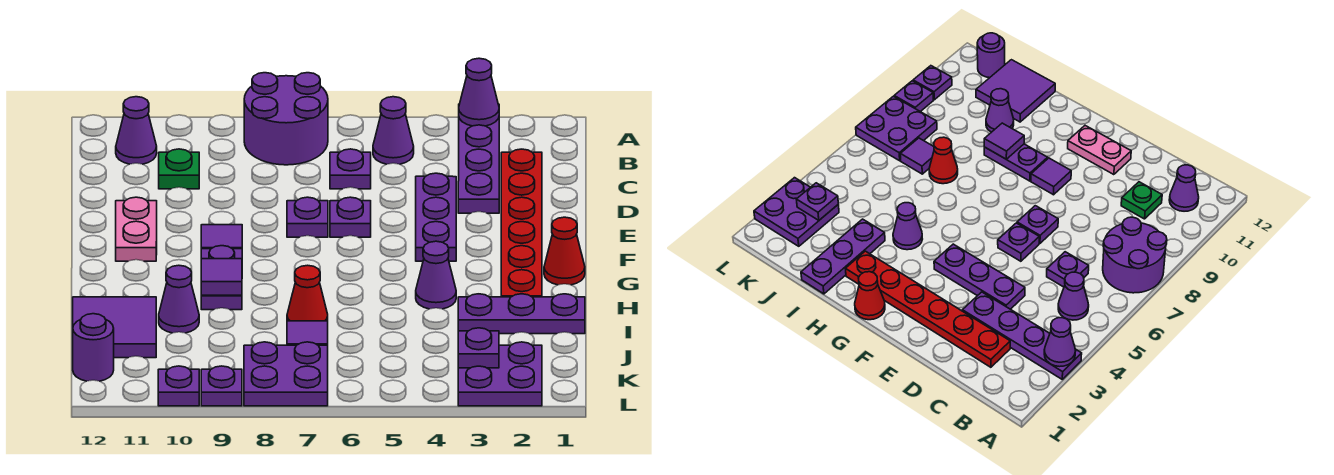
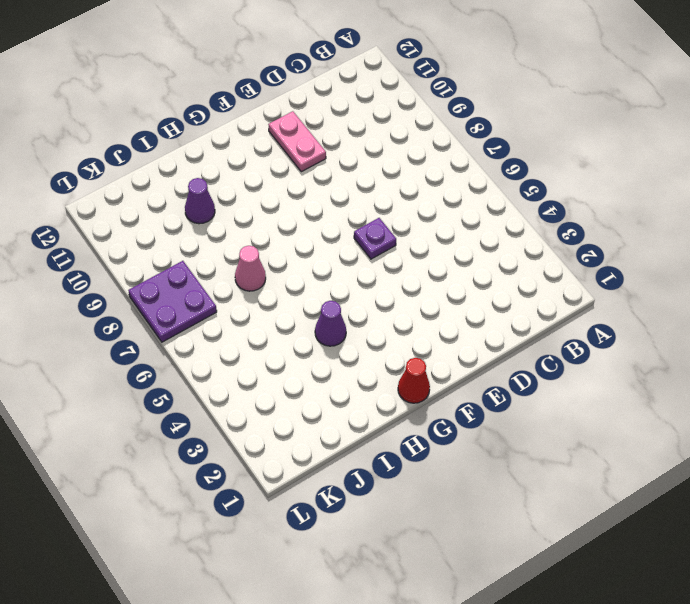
pink 1x2 plate [268,111,326,172] -> pink 1x2 plate turned to [116,197,157,261]
pink 1x1 cone [235,246,266,291] -> red 1x1 cone [287,265,328,321]
none -> purple 1x4 plate [458,118,499,213]
none -> purple 2x2 round brick [244,73,328,165]
none -> purple 1x1 cone [373,97,414,164]

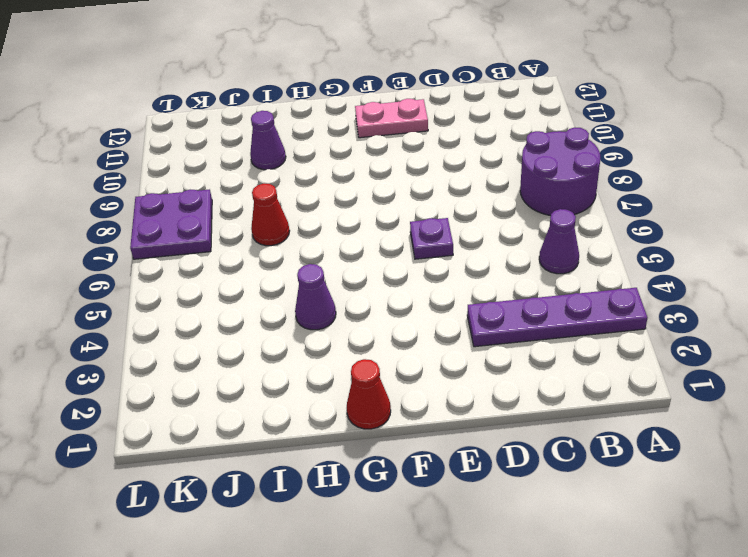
none -> purple 1x1 cone [116,97,157,164]
none -> red 1x6 plate [501,149,542,297]
none -> purple 1x1 plate [330,149,371,189]

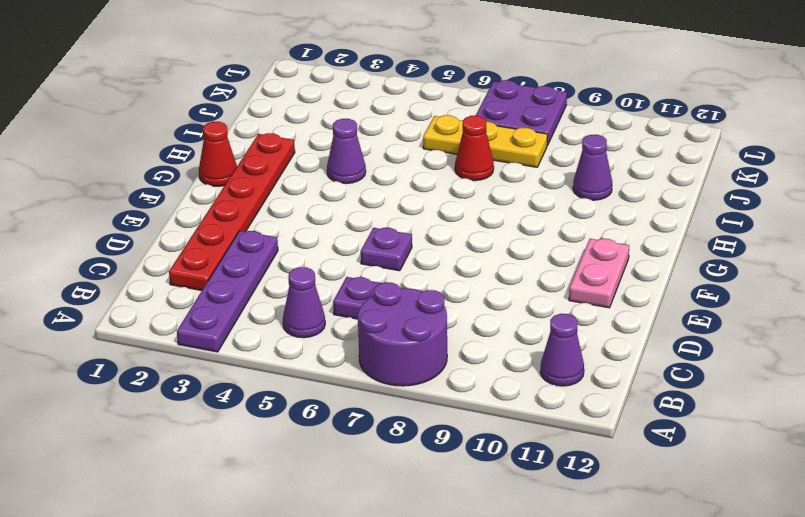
yellow 1x3 plate [423,115,547,167] -> purple 1x1 tile [287,321,328,345]
none -> green 1x1 plate [159,149,199,189]
none -> purple 1x3 plate [416,173,456,261]
none -> purple 1x1 plate [287,197,328,237]

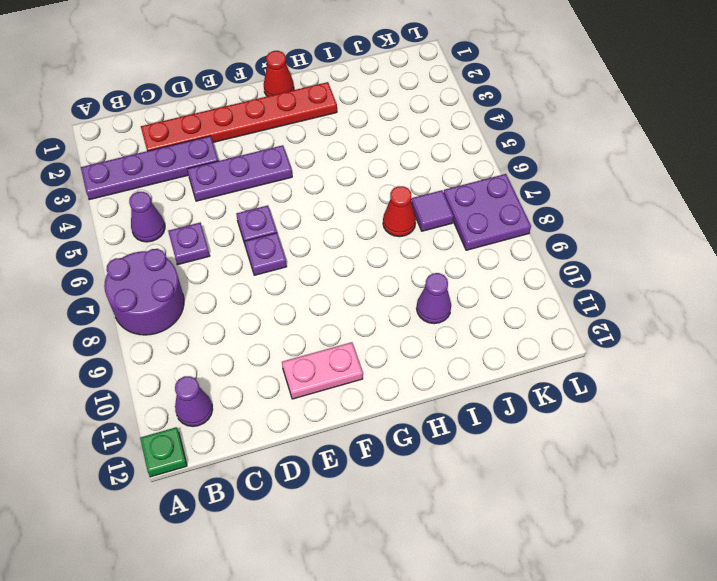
green 1x1 plate [140,427,187,477] -> green 1x1 plate moved to [159,149,199,189]
none -> purple 1x1 tile [201,225,242,249]
none -> purple 1x2 plate [201,246,242,310]
none -> purple 1x1 cone [416,241,456,309]

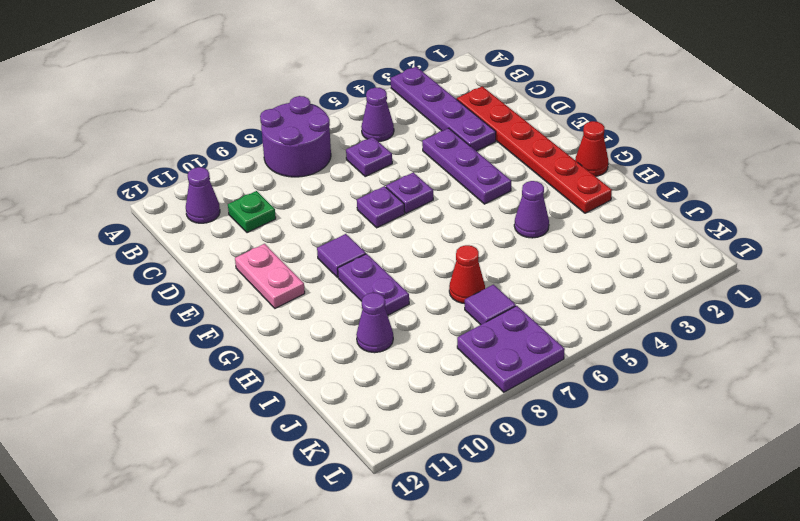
none -> purple 1x3 plate [458,294,585,334]
none -> purple 2x2 tile [73,297,156,358]
none -> purple 2x2 plate [458,342,542,406]

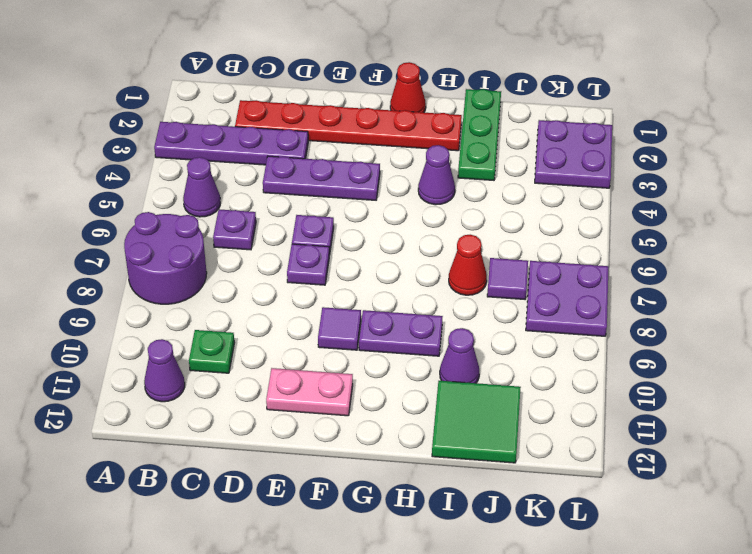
green 1x3 plate [458,89,501,180] -> purple 1x3 plate [458,294,585,334]
green 2x2 tile [432,381,521,463] -> purple 2x2 tile [73,297,156,358]
none -> purple 1x1 round brick [73,314,114,381]
none -> purple 1x1 plate [201,366,242,406]
none -> purple 1x1 plate [158,366,199,406]

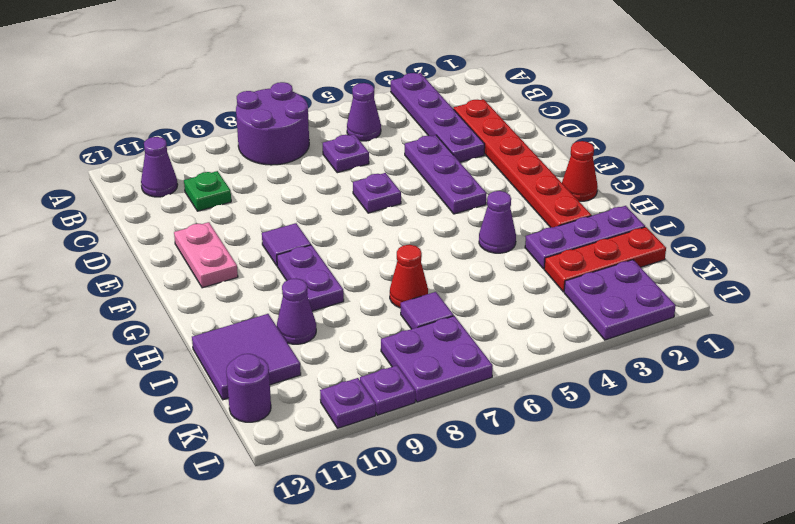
red 1x3 plate [544,227,666,292] -> none
none -> purple 1x1 plate [287,197,328,237]
none -> purple 1x1 cone [459,58,499,126]
none -> purple 1x1 tile [201,259,242,295]

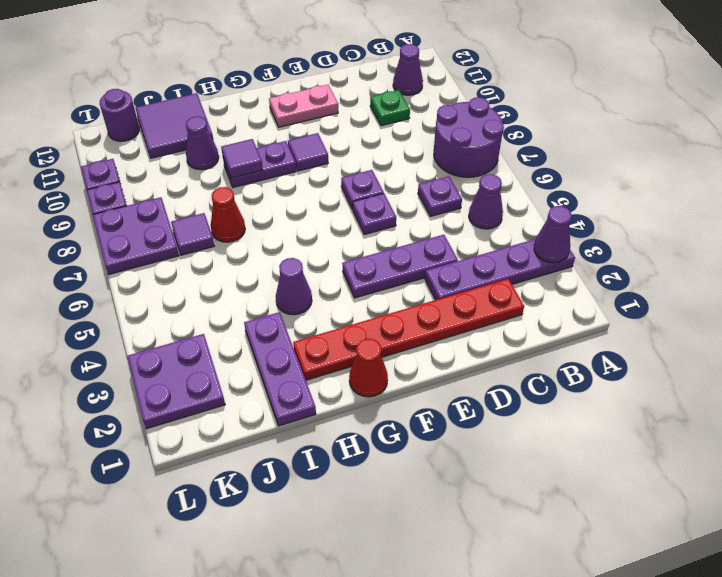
none -> purple 1x1 plate [458,328,499,368]

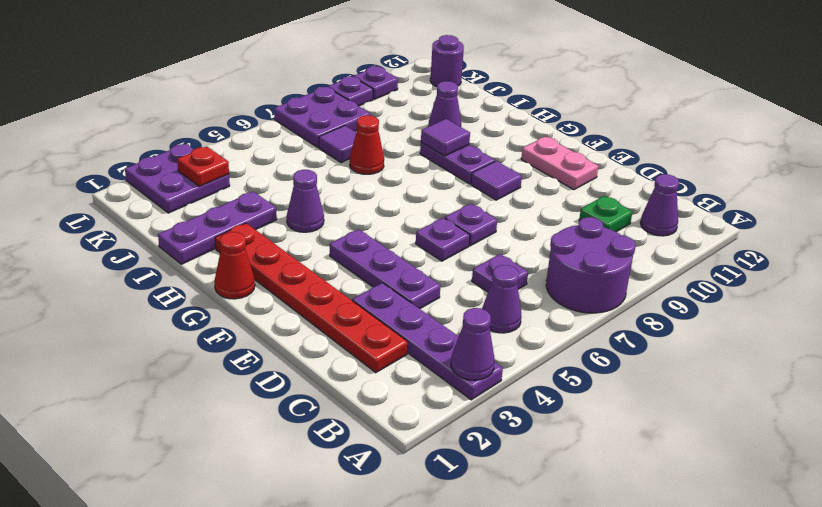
red 1x1 plate [177,147,229,186] -> purple 1x1 plate [458,328,499,368]
none -> purple 2x2 tile [73,297,156,358]

